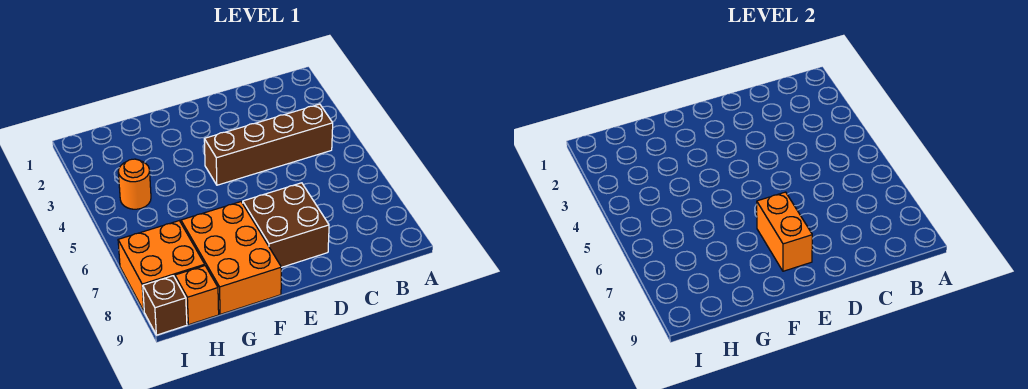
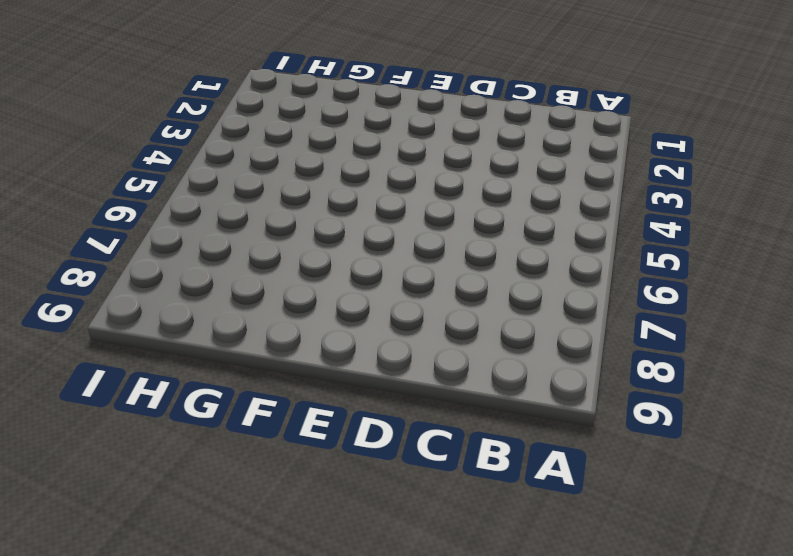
none -> brown 1x4 brick [204,104,333,185]
none -> brown 2x2 brick [243,183,329,267]

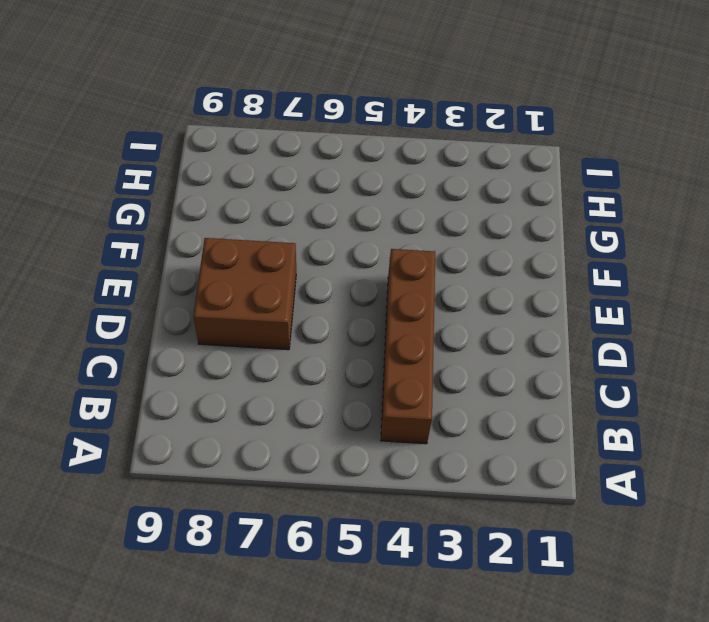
none -> orange 2x3 brick [181,202,281,314]
none -> orange 1x1 round brick [118,159,151,209]

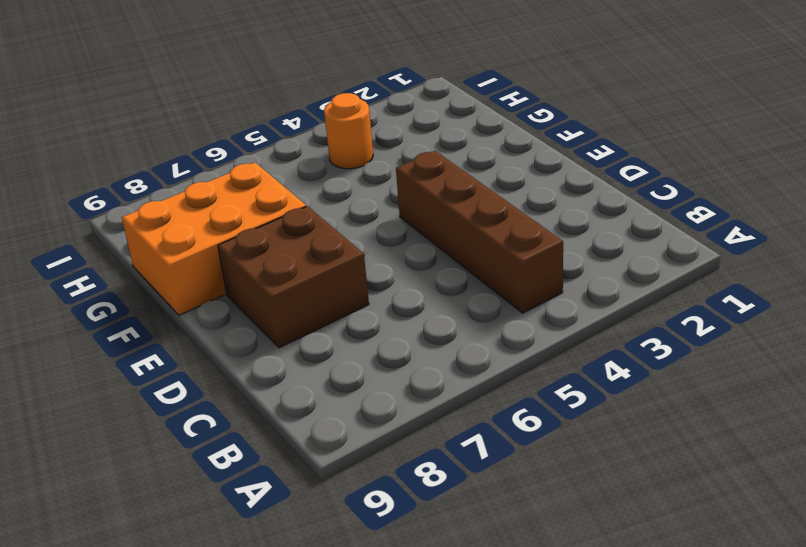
none -> orange 2x2 brick [118,221,205,311]
none -> orange 1x1 brick [175,266,219,325]

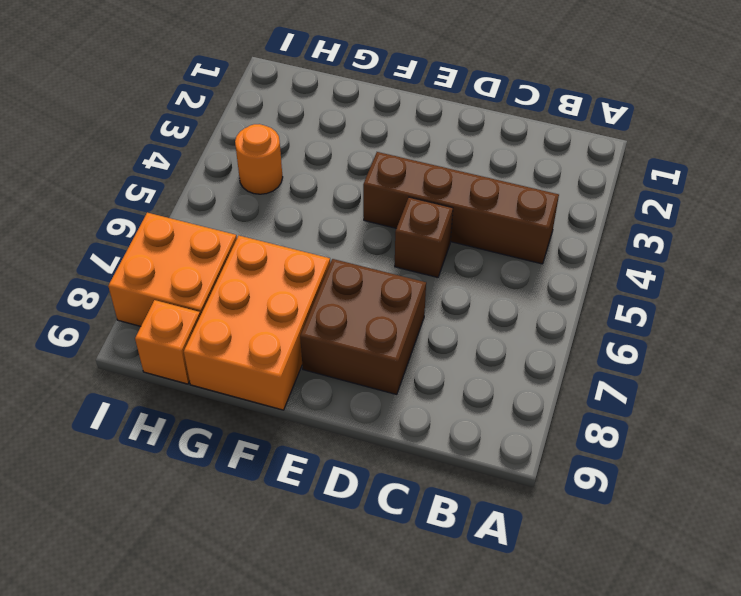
brown 1x1 brick [395,197,453,277] -> brown 1x1 brick moved to [143,276,187,335]
none -> orange 1x2 brick [757,192,812,271]

